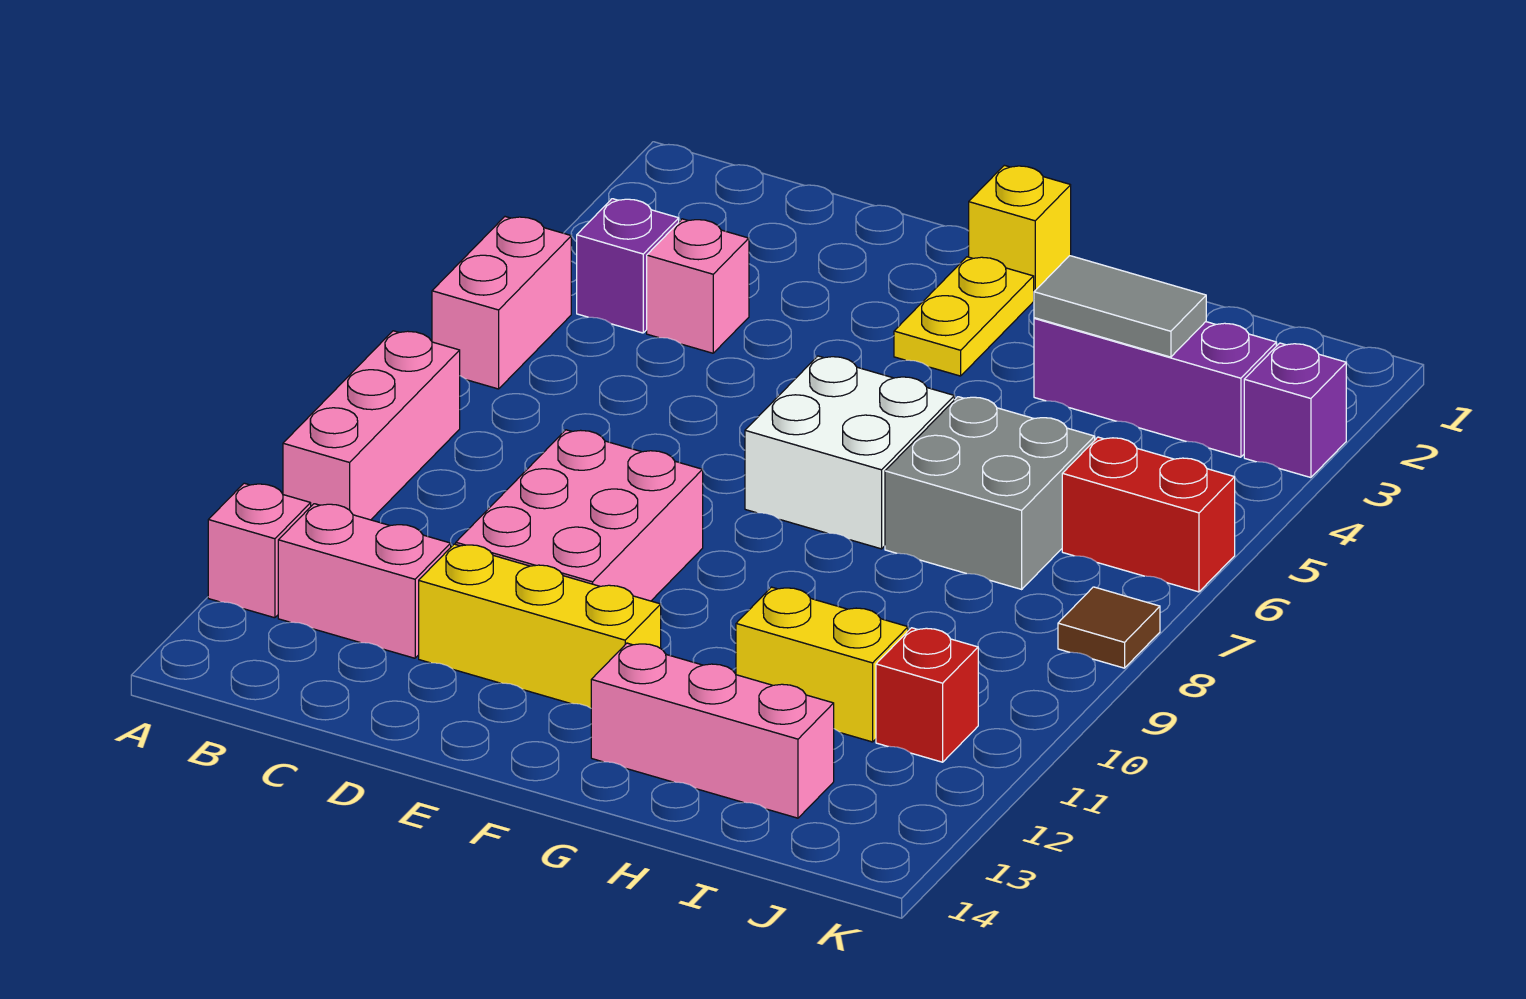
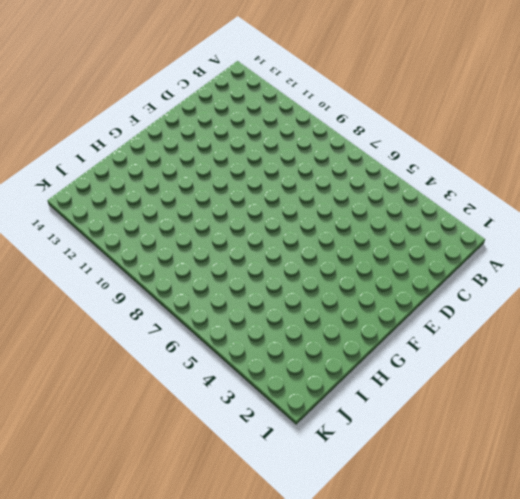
none -> pink 1x2 brick [432,217,571,389]
none -> pink 1x3 brick [283,331,460,520]
none -> pink 1x1 brick [208,483,311,618]

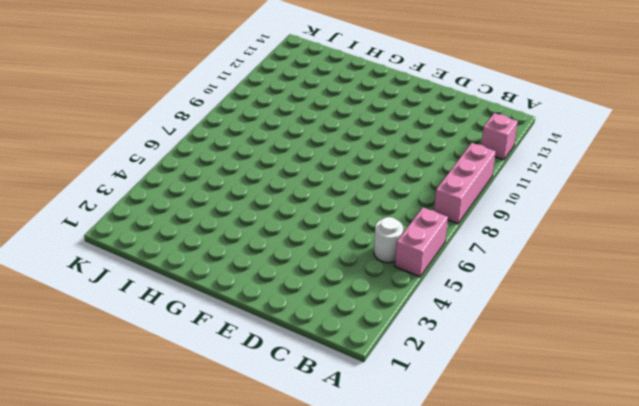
white 1x1 round brick [374,217,403,263] -> none
none -> purple 1x1 brick [577,199,679,333]
none -> pink 1x2 brick [278,504,451,658]
none -> pink 1x1 brick [647,219,749,353]

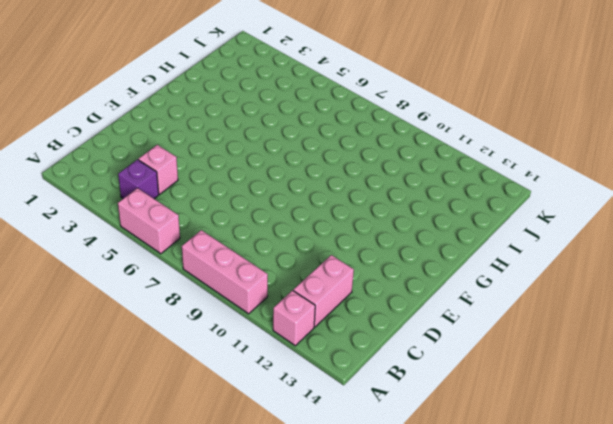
none -> pink 2x3 brick [456,430,703,601]
none -> yellow 1x3 brick [419,544,661,708]
none -> yellow 1x1 brick [969,165,1071,291]

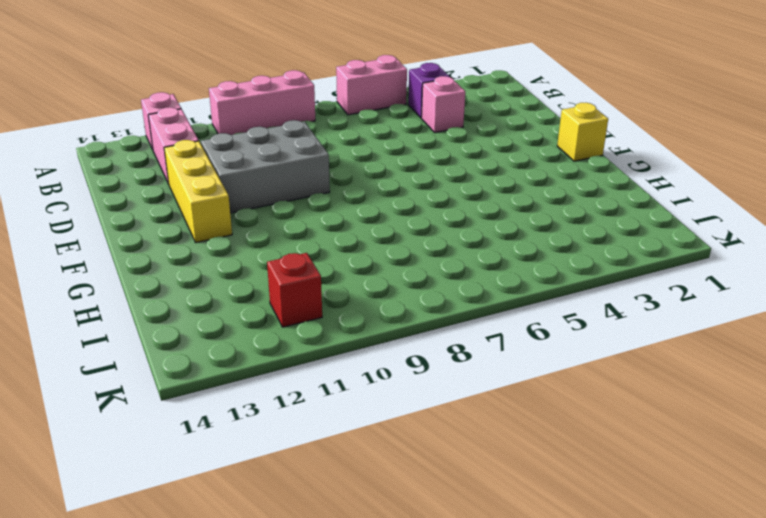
grey 2x3 brick [201,120,330,213] -> pink 2x3 brick [456,430,703,601]
none -> yellow 1x2 plate [894,257,1034,376]
none -> white 2x2 brick [745,356,954,549]
none -> pink 1x3 brick [591,643,834,818]

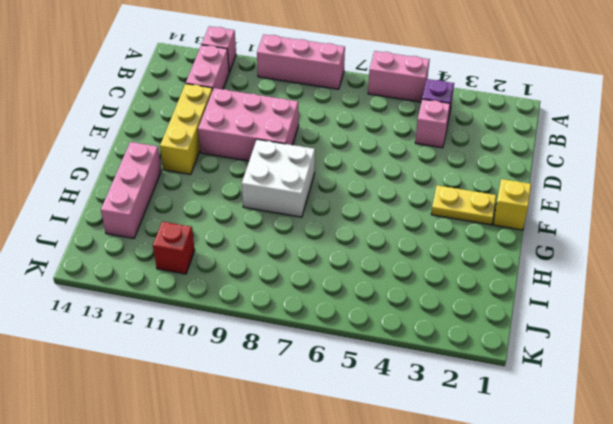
white 2x2 brick [242,139,315,217] -> white 2x2 brick moved to [745,356,954,549]
none -> purple 1x3 brick [1034,318,1276,457]
none -> grey 2x2 brick [885,397,1095,589]
none -> yellow 1x2 brick [736,587,908,742]

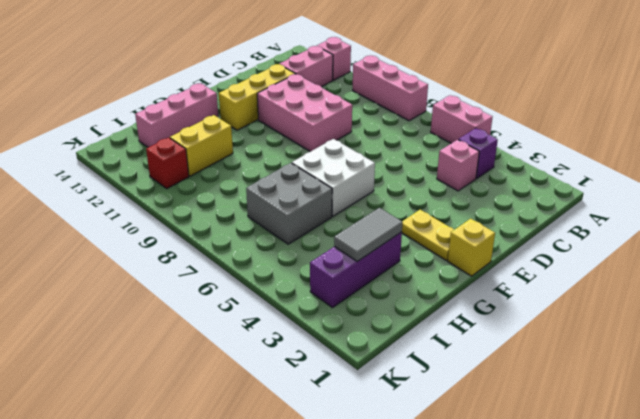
none -> red 1x2 brick [1062,437,1235,592]
none -> purple 1x1 brick [1244,343,1346,478]
none -> brown 1x1 tile [1058,587,1160,668]

